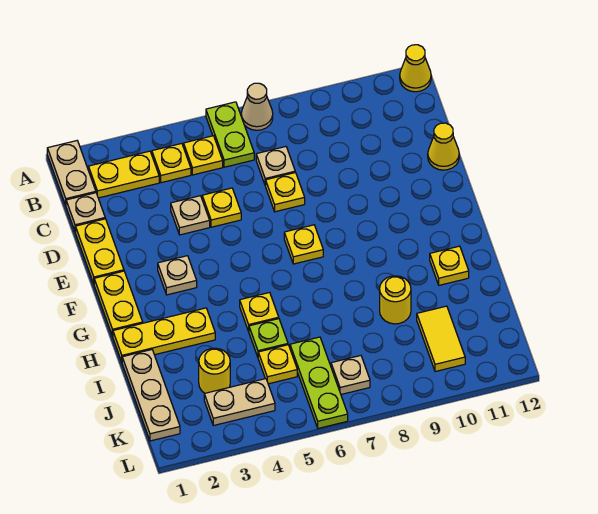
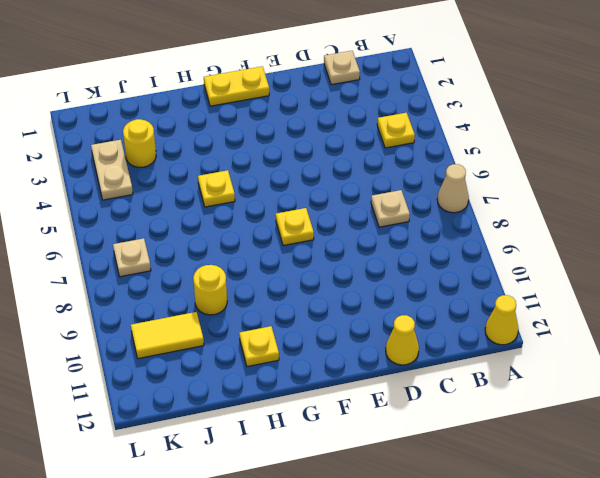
none -> tan 1x2 plate [47,141,96,205]
none -> lime 1x2 plate [206,102,254,167]
none -> yellow 1x2 plate [88,151,159,198]

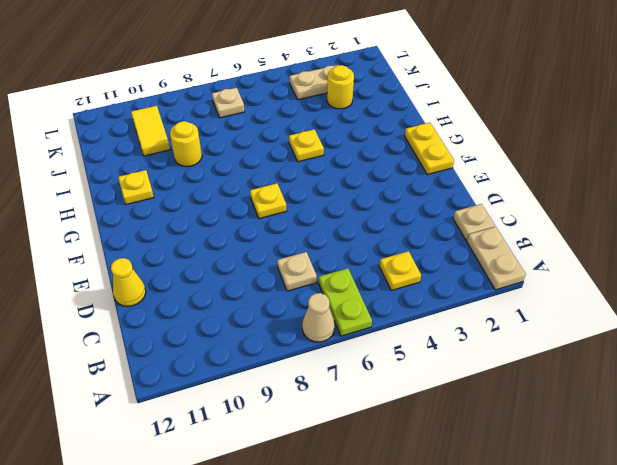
none -> yellow 1x1 cone [400,45,431,92]
none -> yellow 1x2 plate [88,151,159,198]
none -> yellow 1x1 plate [184,136,223,175]

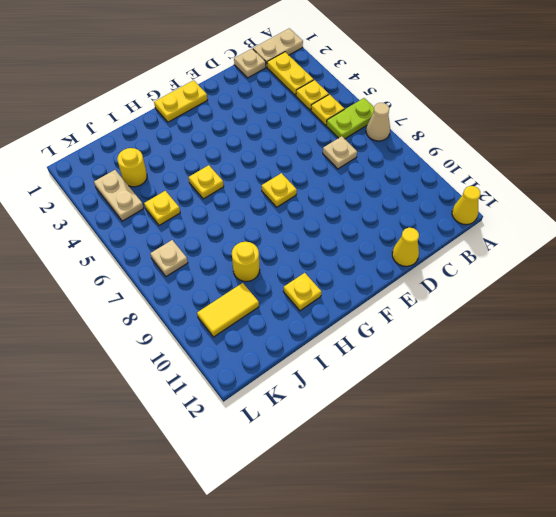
none -> yellow 1x2 plate [76,219,124,283]
none -> tan 1x1 plate [171,196,210,235]
none -> yellow 1x1 plate [202,188,241,227]

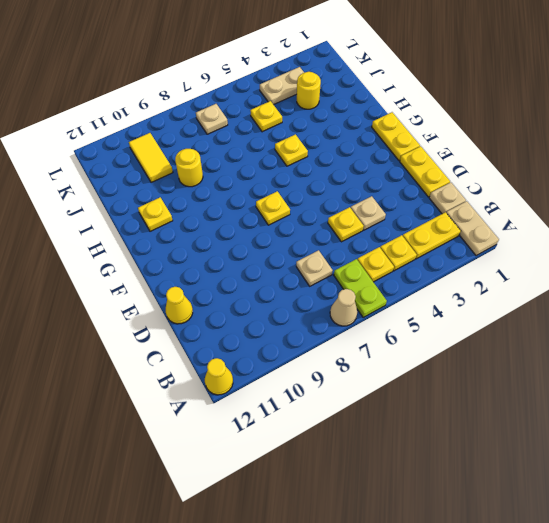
none -> yellow 1x1 plate [266,173,305,212]
none -> tan 1x1 plate [158,256,197,295]
none -> yellow 1x3 plate [113,308,215,361]

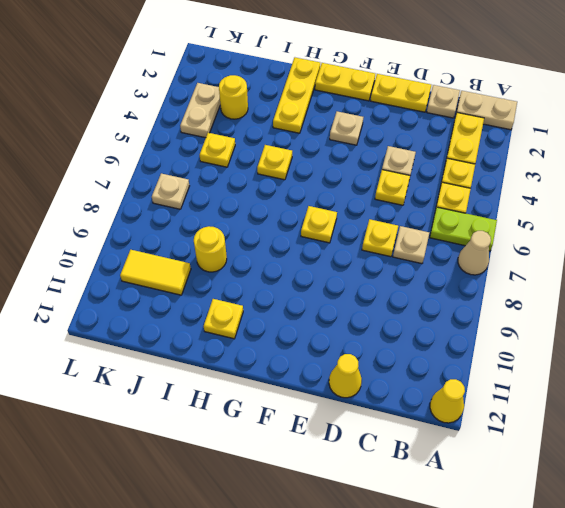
none -> tan 1x3 plate [122,350,180,441]
none -> lime 1x1 plate [249,319,288,357]
none -> lime 1x3 plate [290,337,348,428]

